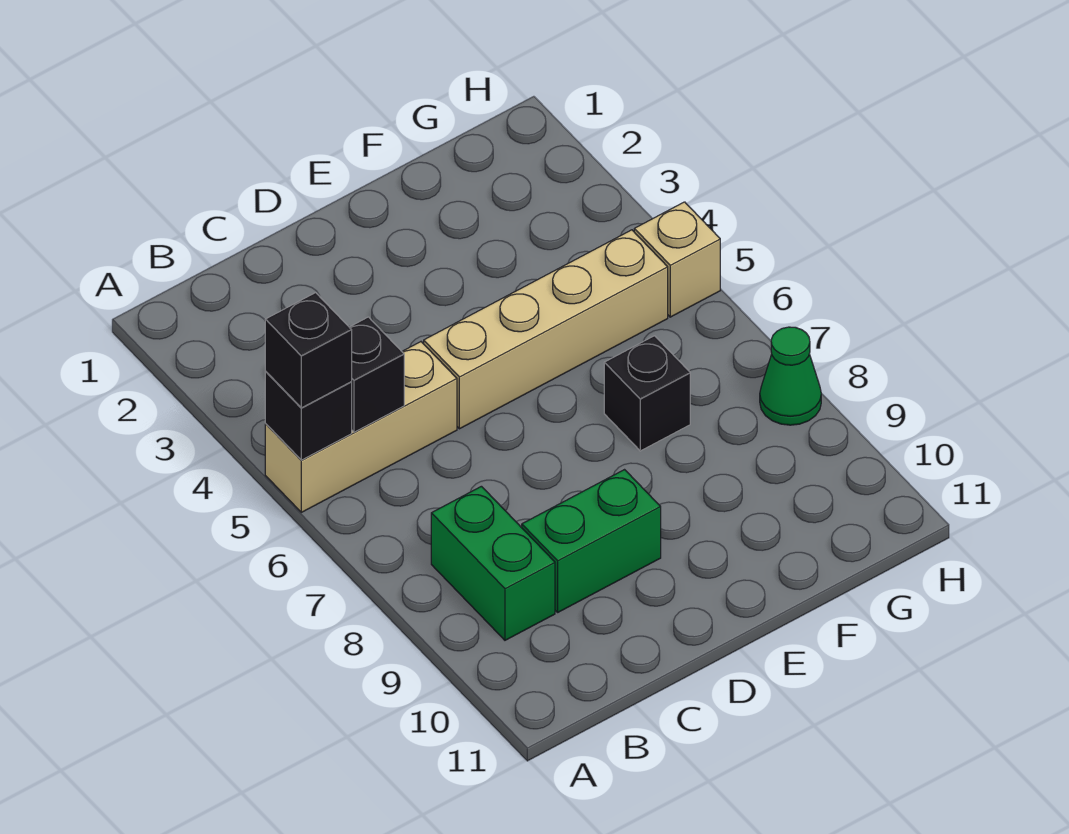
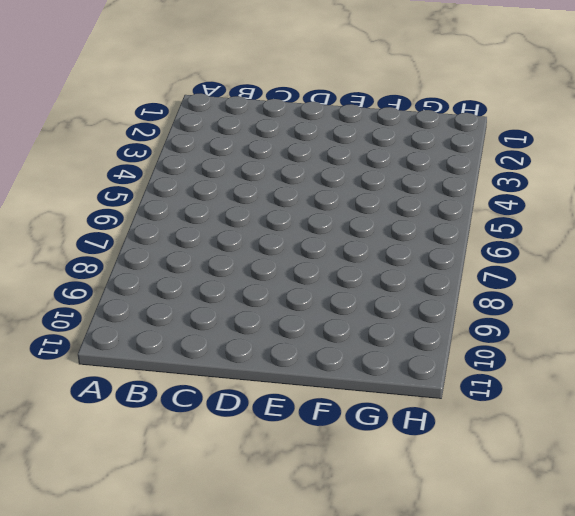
none -> tan 1x3 brick [265,342,457,512]
none -> green 1x2 brick [431,486,555,640]

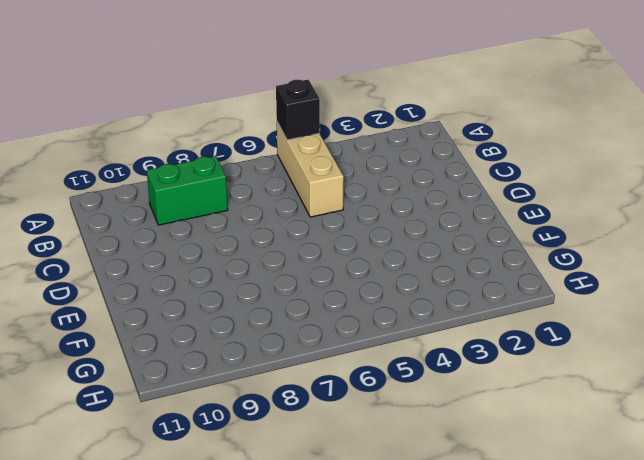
none -> green 1x2 brick [522,470,661,612]
none -> tan 1x4 brick [424,230,668,429]

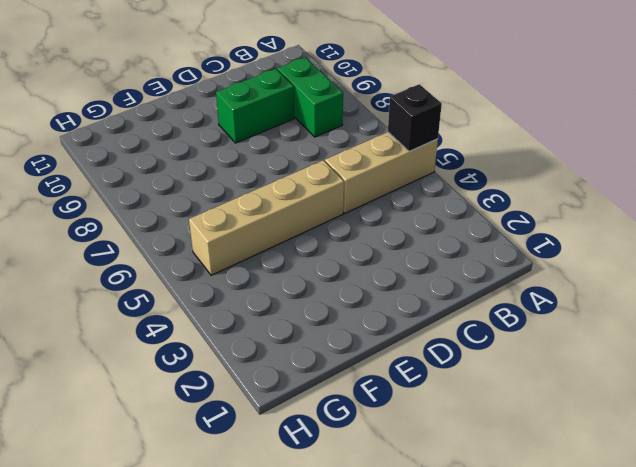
none -> black 1x1 brick [604,336,690,451]
none -> tan 1x1 brick [634,202,720,317]

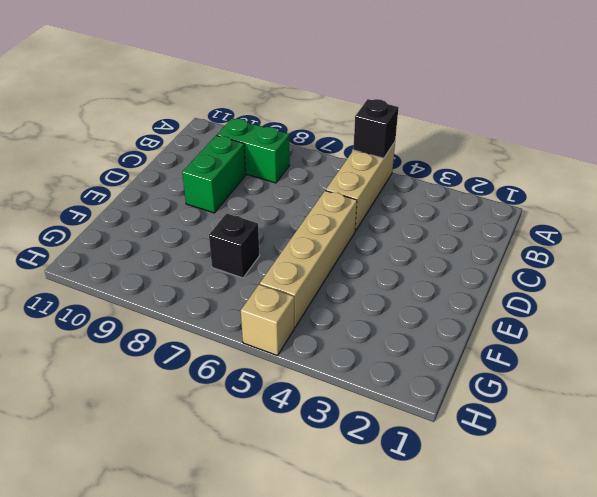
none -> green 1x1 cone [760,327,821,425]
none -> black 1x1 brick [349,317,404,432]

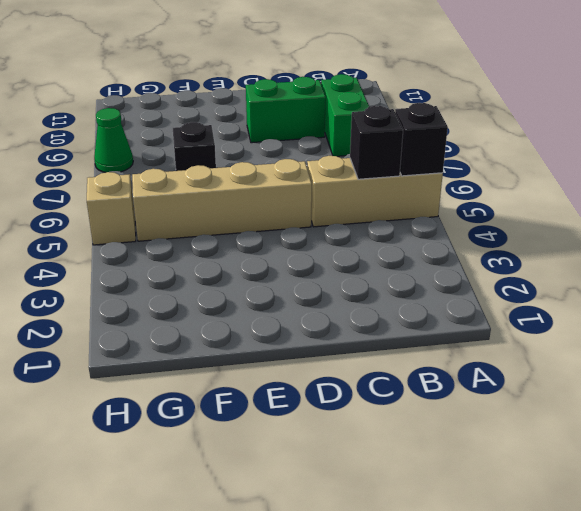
none -> black 1x1 brick [265,293,352,408]

